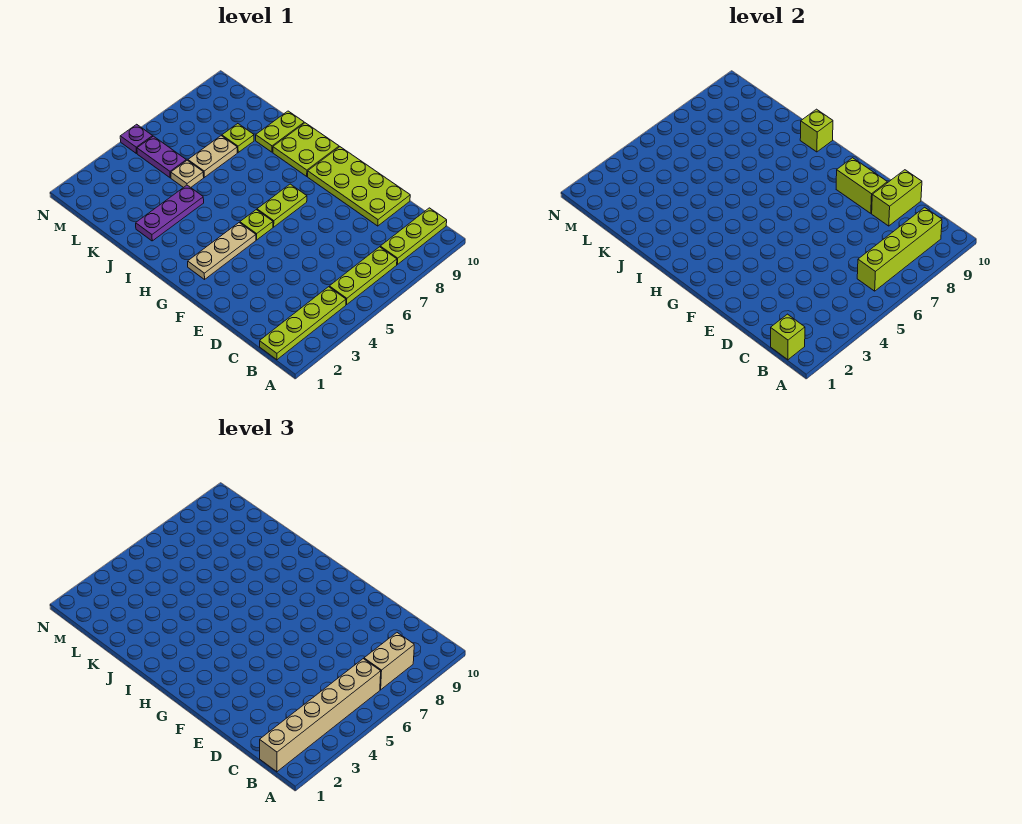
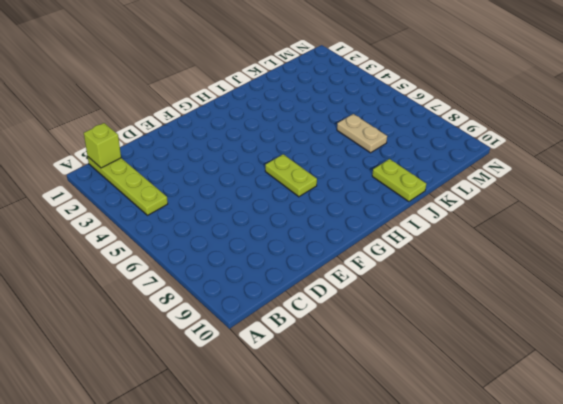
none -> lime 1x3 plate [329,247,397,305]
none -> lime 1x3 plate [380,208,447,264]
none -> lime 2x4 plate [308,147,410,226]

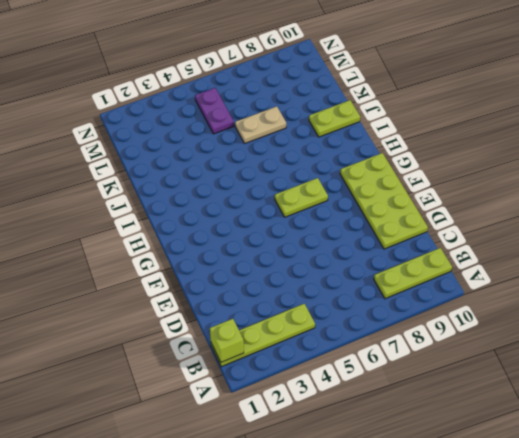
none -> lime 1x3 plate [329,247,397,305]
none -> tan 1x3 plate [188,223,256,279]
none -> lime 1x1 plate [240,210,273,240]

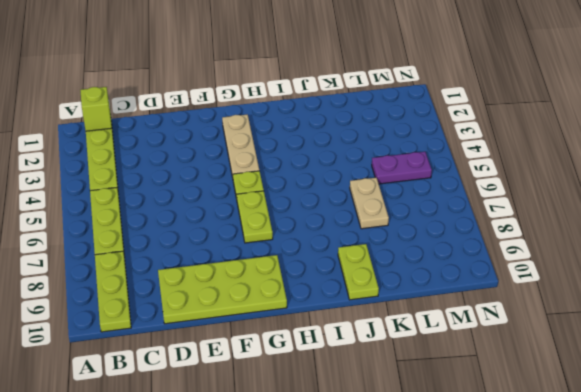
none -> lime 2x2 plate [273,123,339,176]
none -> purple 1x3 plate [136,185,204,241]
none -> tan 1x1 plate [171,160,204,188]

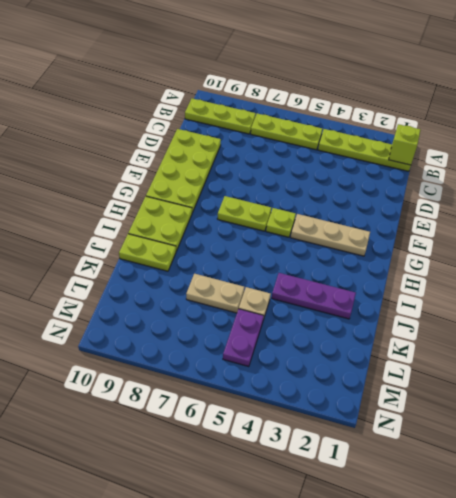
none -> lime 1x1 plate [222,124,254,152]
none -> purple 1x1 plate [120,124,153,154]
none -> lime 1x4 brick [857,207,942,291]

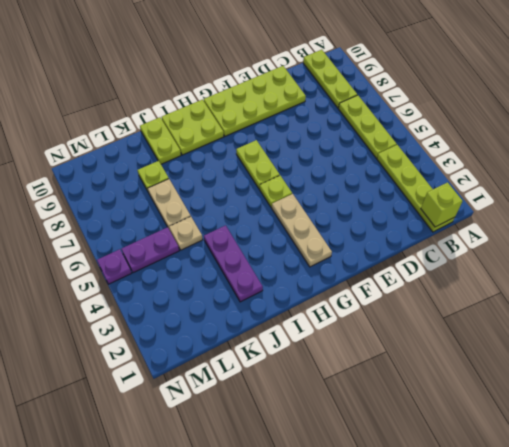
none -> lime 1x4 brick [857,207,942,291]
none -> lime 1x2 brick [872,170,922,226]
none -> lime 1x2 brick [836,158,887,213]

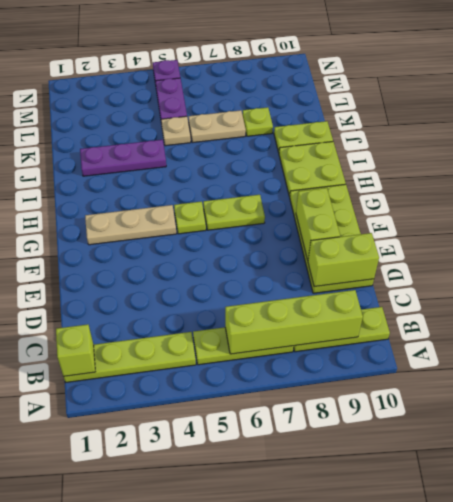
none -> lime 1x1 brick [800,109,833,152]
none -> tan 1x6 brick [260,659,381,772]
none -> tan 1x2 brick [364,633,414,690]

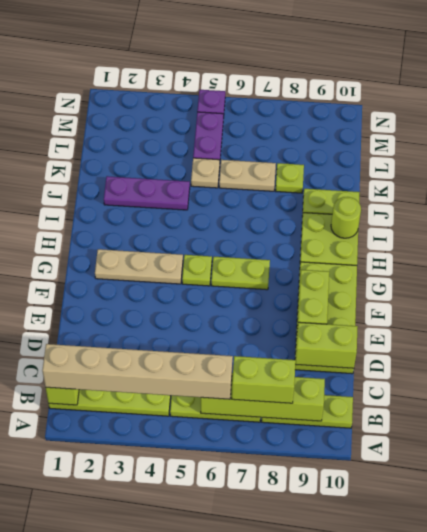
lime 1x2 brick [232,356,296,403] -> tan 1x2 brick [364,633,414,690]
lime 1x1 round brick [331,197,361,238] -> lime 1x1 brick [800,109,833,152]

